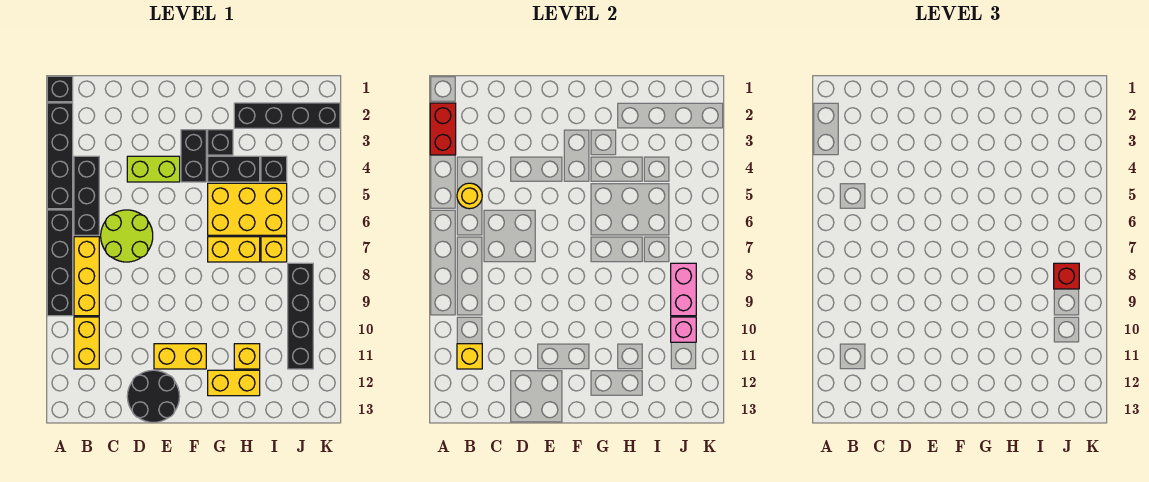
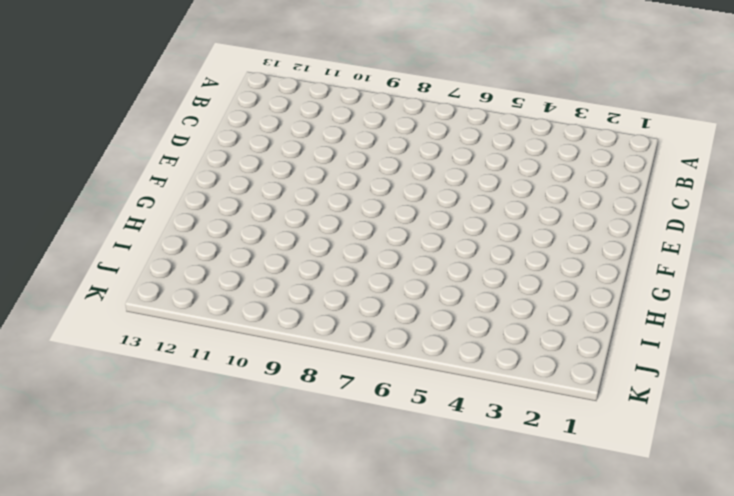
none -> black 1x1 brick [47,76,73,102]
none -> black 1x4 brick [47,103,73,209]
none -> black 1x4 brick [47,210,73,316]

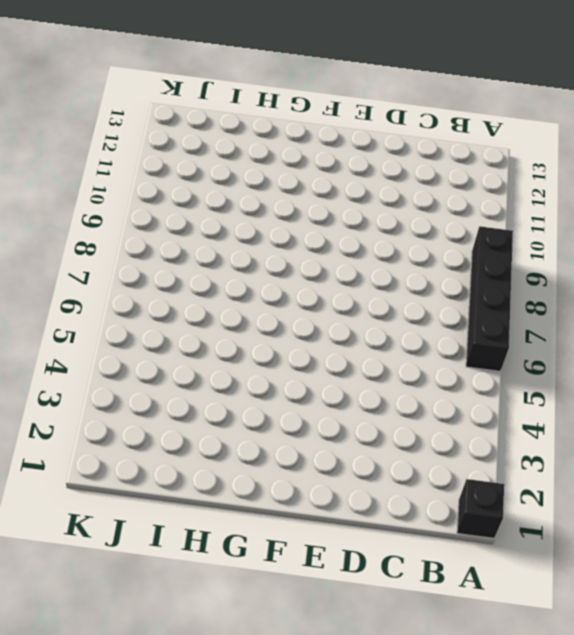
none -> black 1x4 brick [47,103,73,209]
none -> black 1x3 brick [74,156,99,235]
none -> yellow 1x3 brick [74,237,99,316]

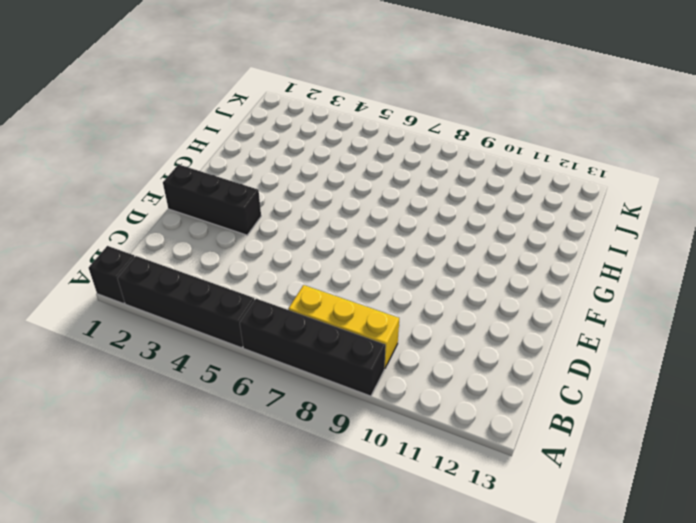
black 1x3 brick [163,164,261,235] -> black 1x3 brick moved to [74,156,99,235]
none -> yellow 1x2 brick [74,317,99,369]
none -> lime 2x2 round brick [101,210,153,262]
none -> lime 1x2 brick [127,156,180,182]

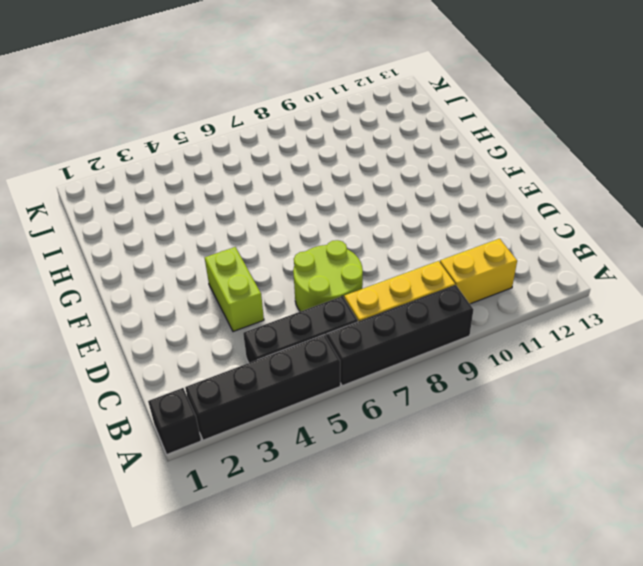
none -> black 2x2 round brick [127,370,180,422]
none -> yellow 1x2 brick [154,344,206,369]
none -> black 1x2 brick [181,130,206,182]

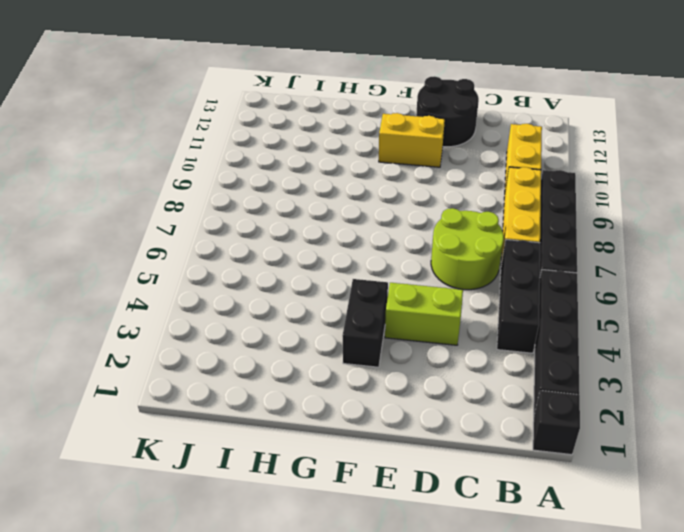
none -> black 1x1 brick [208,130,233,155]
none -> black 1x2 brick [208,156,260,182]
none -> yellow 2x3 brick [208,183,287,235]

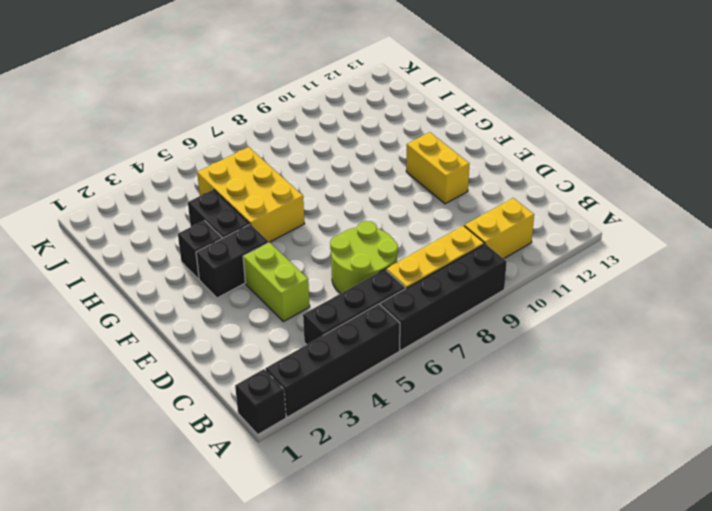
none -> black 2x2 round brick [127,370,180,422]
none -> yellow 1x2 brick [208,237,260,262]
none -> yellow 1x2 brick [208,370,260,396]

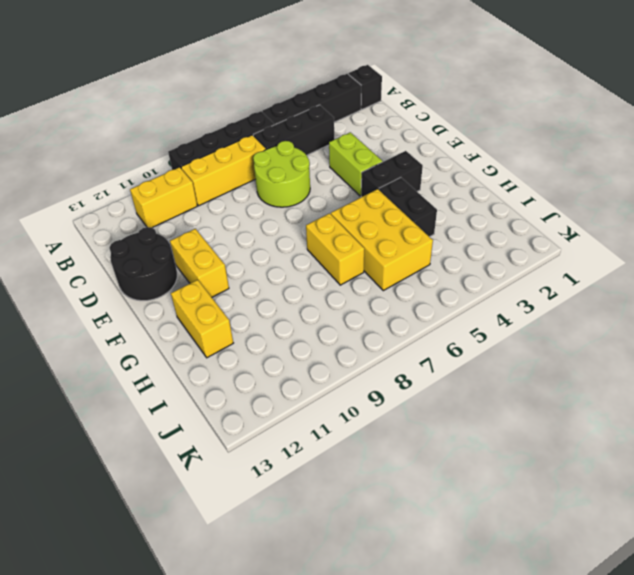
none -> black 1x1 brick [208,130,233,155]
none -> black 1x4 brick [234,103,340,128]
none -> yellow 1x1 brick [234,344,260,369]

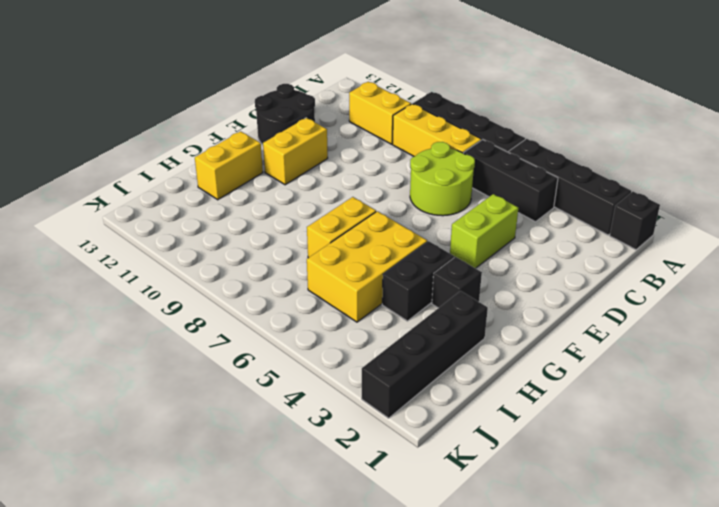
none -> black 1x2 brick [181,130,206,182]
none -> yellow 1x1 brick [234,344,260,369]
none -> black 1x1 brick [261,156,287,182]

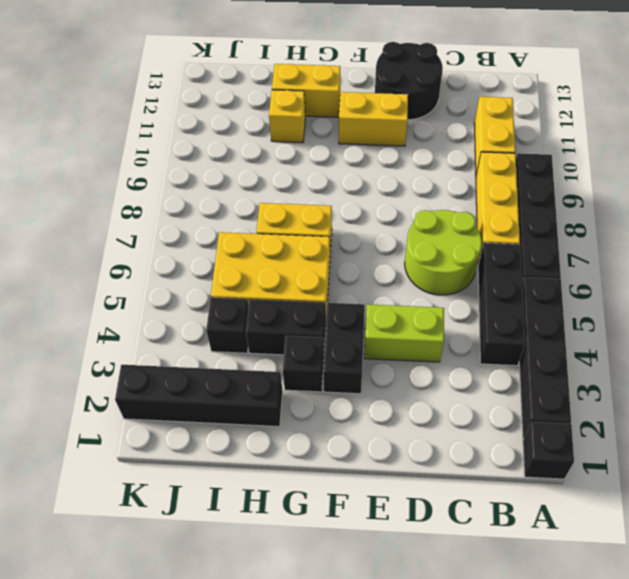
none -> yellow 1x1 brick [261,237,287,262]
none -> black 1x4 brick [288,263,313,369]
none -> red 1x2 brick [430,103,456,155]

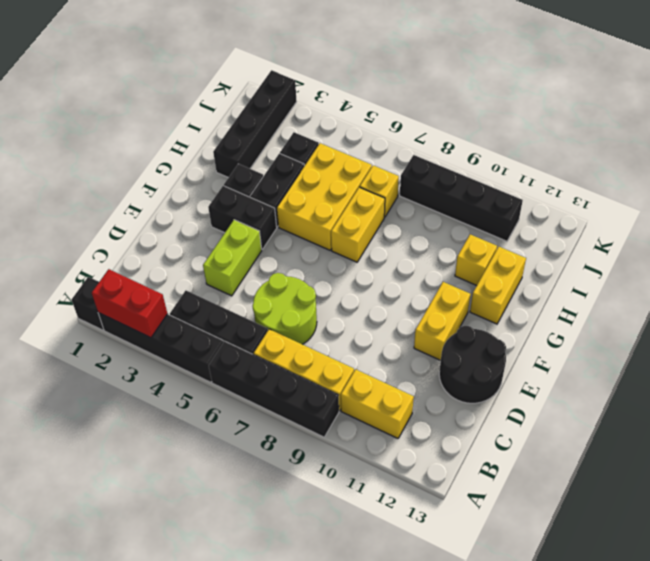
none -> yellow 1x1 round brick [457,183,482,209]
none -> yellow 1x1 brick [457,344,482,369]
none -> pink 1x2 brick [671,263,696,316]

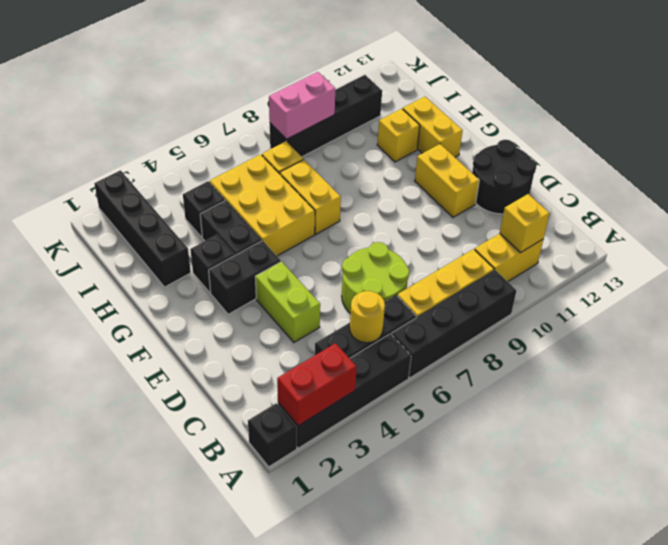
none -> pink 1x1 brick [671,317,696,342]
none -> red 1x1 brick [1054,263,1079,289]

